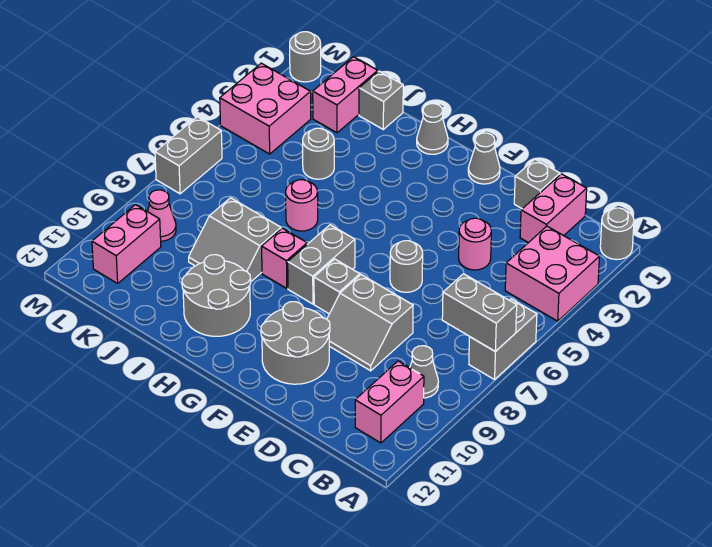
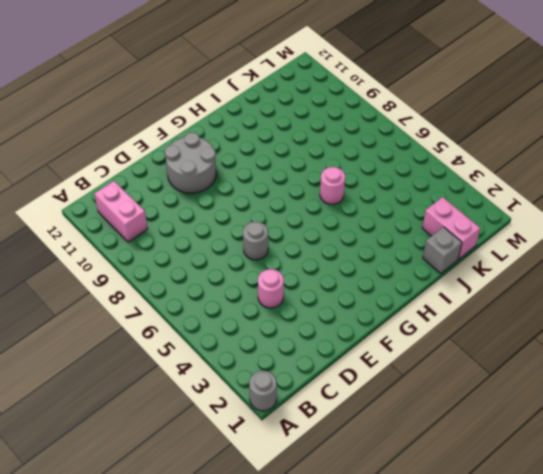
none -> pink 2x2 brick [505,226,599,321]
none -> grey 1x2 brick [469,299,537,380]
none -> grey 1x1 cone [410,346,438,398]

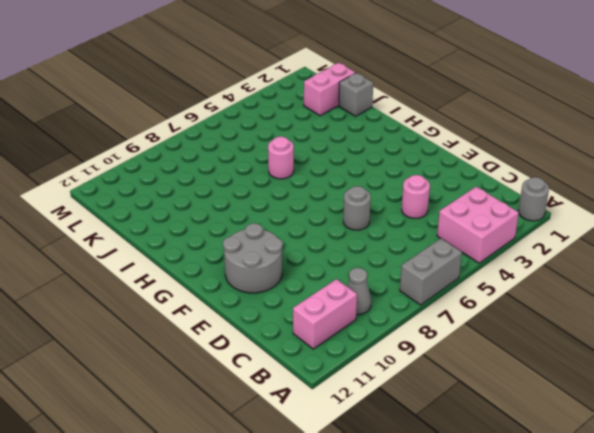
none -> pink 1x2 brick [520,174,587,243]
none -> grey 1x1 brick [514,159,560,209]
none -> grey 2x2 slope [327,275,413,371]

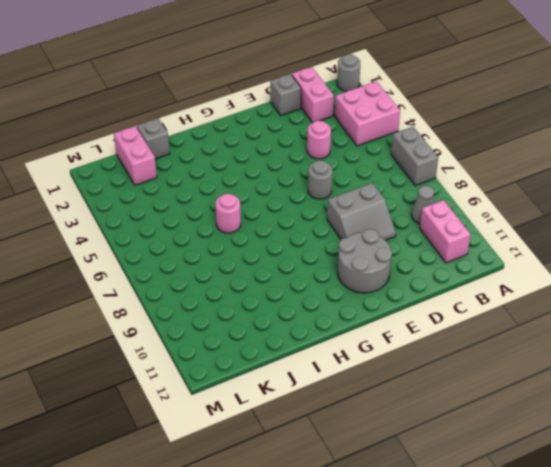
none -> grey 1x1 cone [468,133,500,184]
none -> grey 1x1 brick [314,259,360,314]
none -> grey 1x2 brick [288,225,355,304]

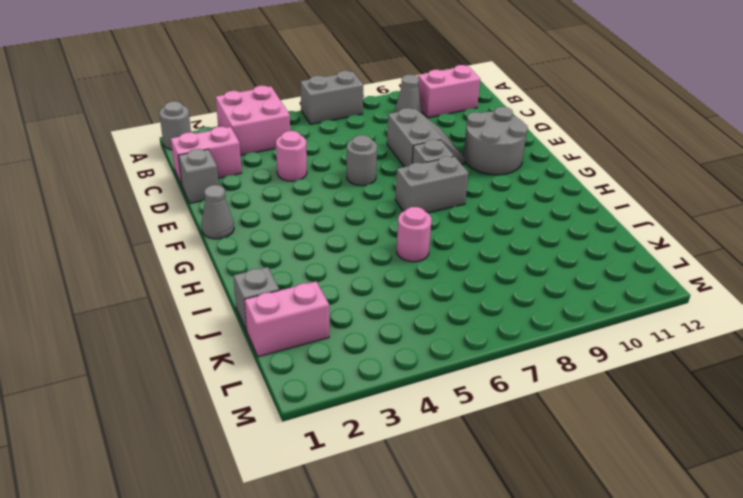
none -> grey 1x1 cone [417,104,448,154]
none -> pink 1x1 brick [262,228,307,289]
none -> grey 2x2 round brick [182,255,251,336]

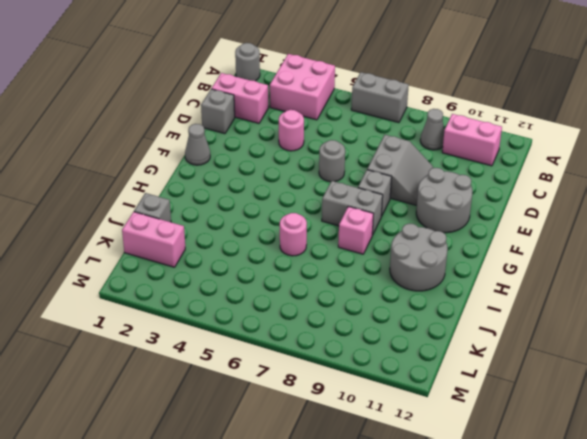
none -> grey 1x1 cone [417,104,448,154]
none -> grey 2x2 slope [189,198,281,281]
none -> grey 1x1 round brick [303,128,334,179]

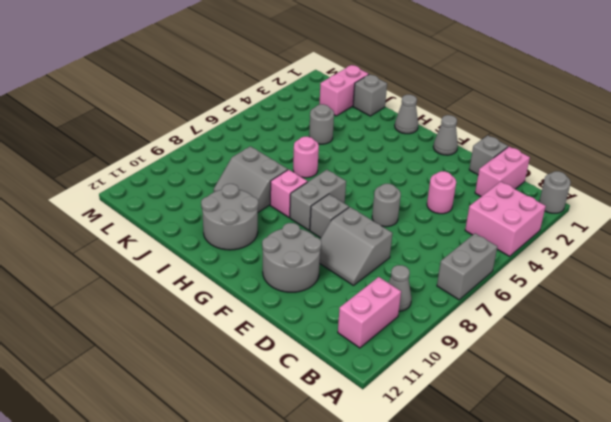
none -> pink 2x2 brick [220,63,311,154]
none -> pink 1x1 cone [148,190,176,241]
none -> pink 1x2 brick [92,205,161,283]

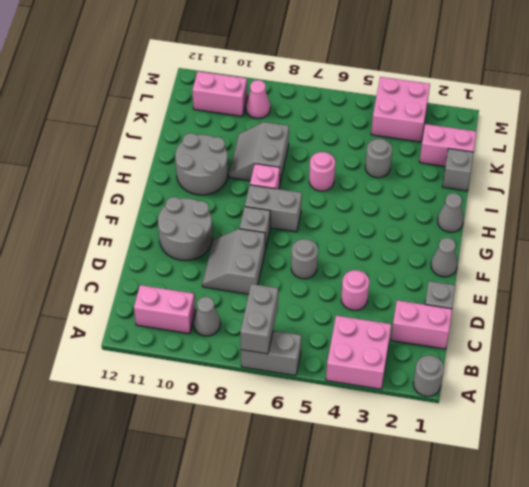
none -> grey 1x1 round brick [290,32,321,82]
none -> grey 1x2 brick [155,117,222,194]

